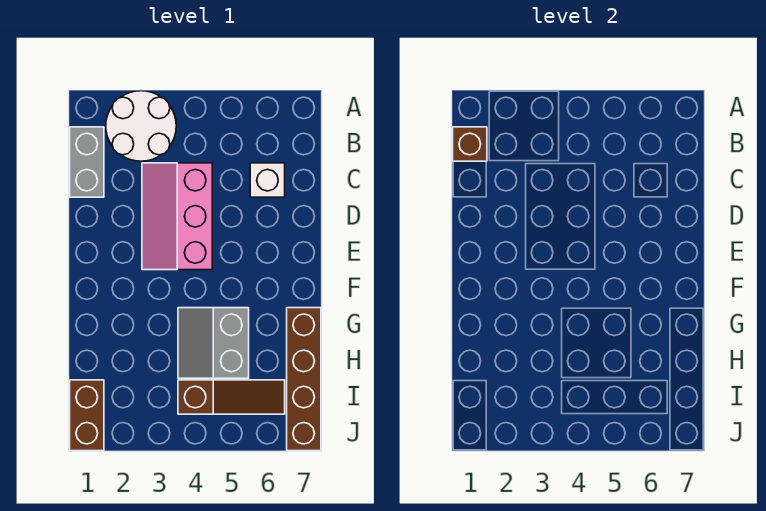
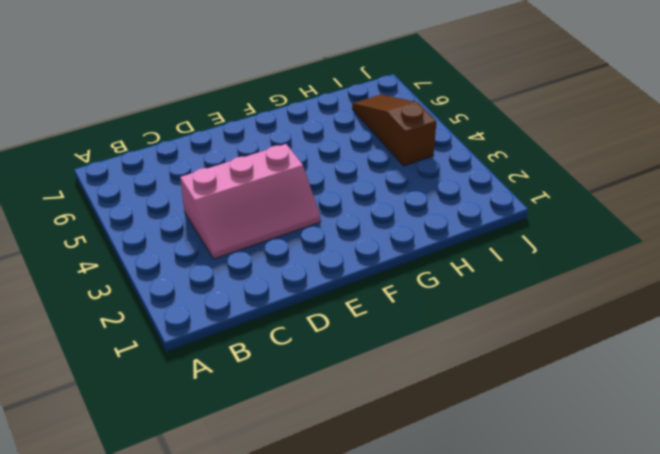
none -> white 2x2 round brick [106,91,176,161]
none -> grey 1x2 brick [70,127,104,197]

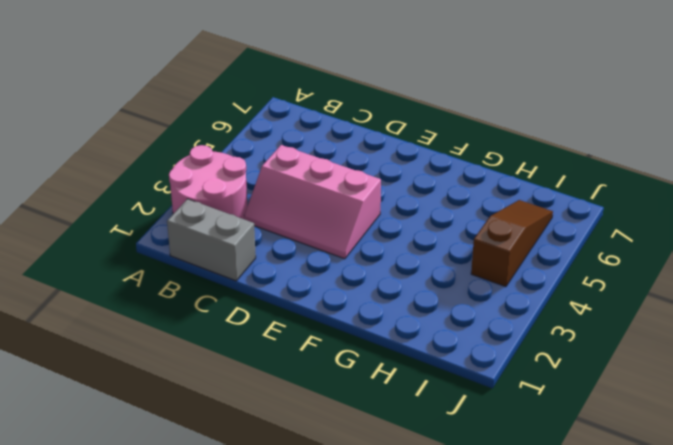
pink 2x2 round brick [169,145,247,219] -> white 2x2 round brick [106,91,176,161]
none -> white 1x1 brick [250,163,285,197]
none -> grey 2x2 slope [178,308,249,378]

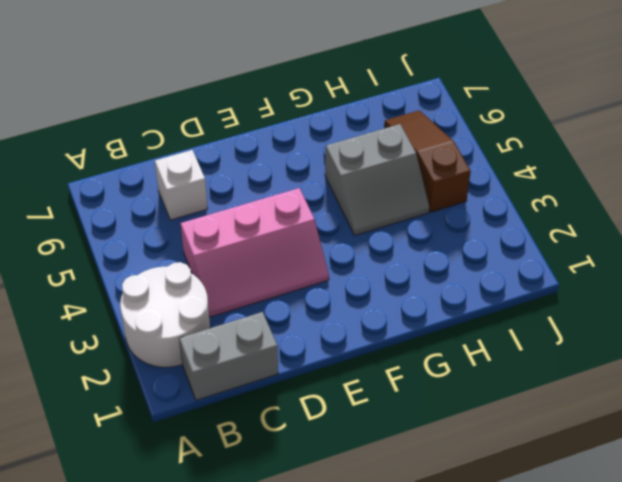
none -> brown 1x4 brick [287,308,321,451]
none -> brown 1x2 brick [70,380,104,451]

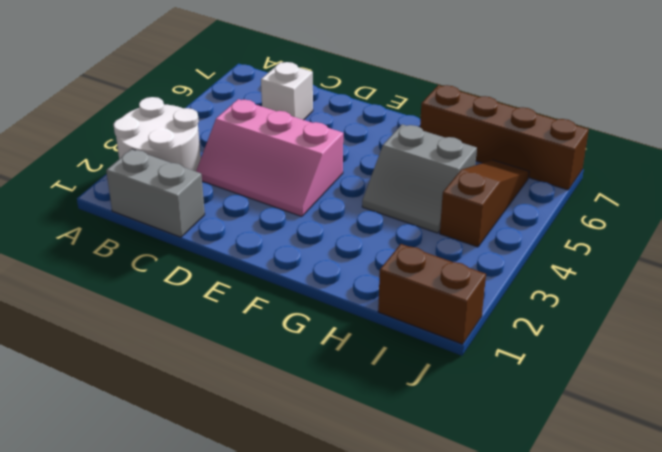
none -> brown 1x1 brick [453,127,487,161]

